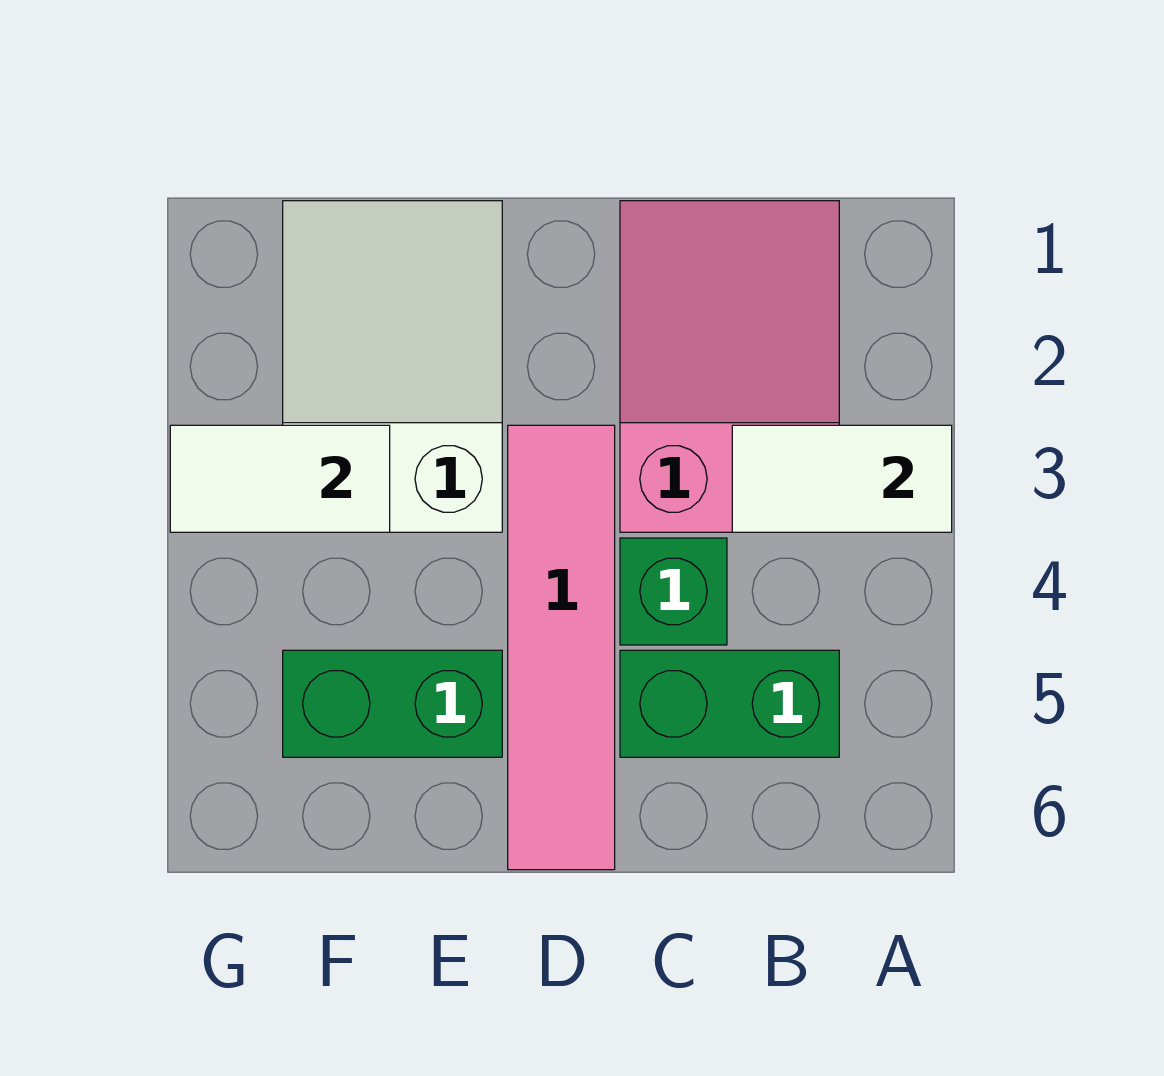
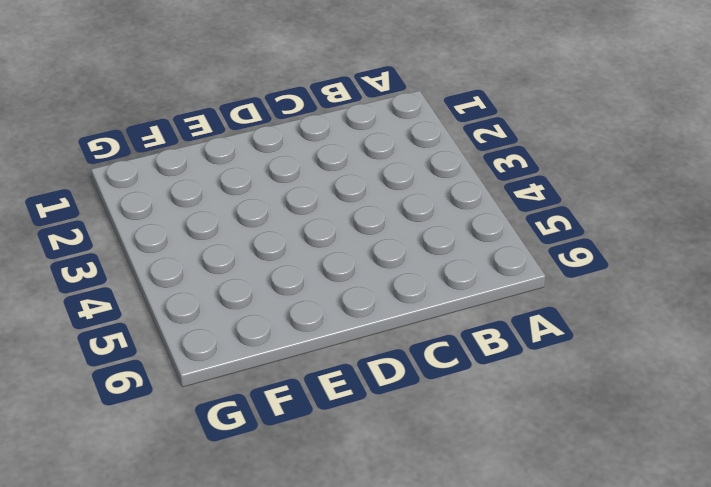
none -> pink 2x3 slope [620,201,839,532]
none -> green 1x2 brick [620,650,839,757]

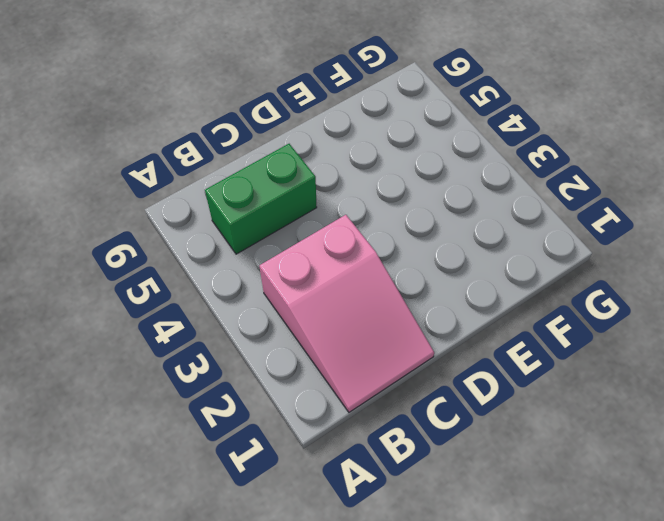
none -> green 1x1 brick [620,538,727,645]
none -> pink 1x4 tile [508,425,615,870]

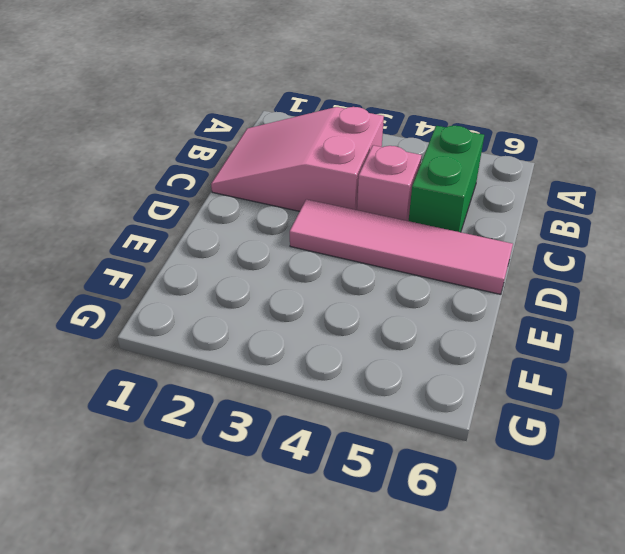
pink 1x1 brick [357,145,422,221] -> green 1x1 brick [620,538,727,645]
none -> white 2x3 slope [283,201,502,532]
none -> green 1x2 brick [283,650,502,757]

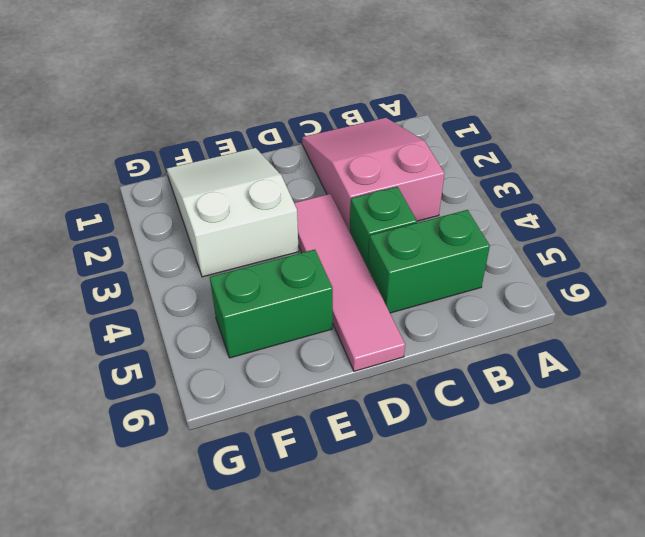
none -> white 1x2 tile [732,425,952,532]
none -> white 1x2 tile [170,425,390,532]

